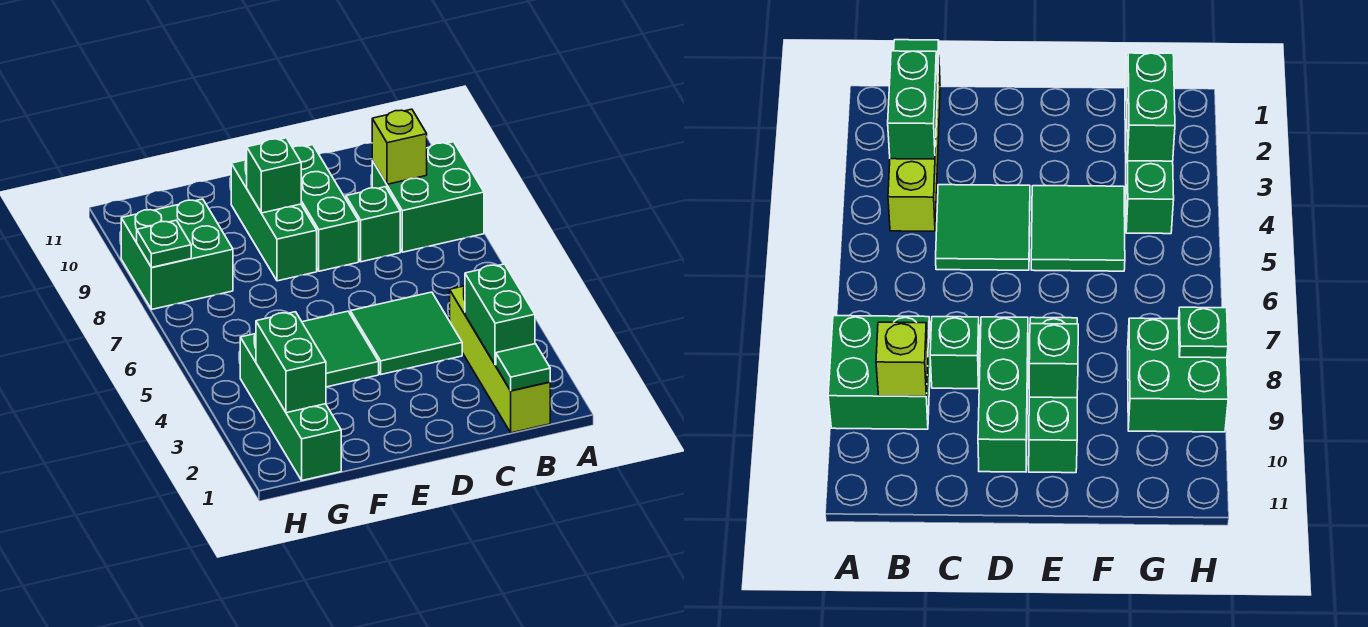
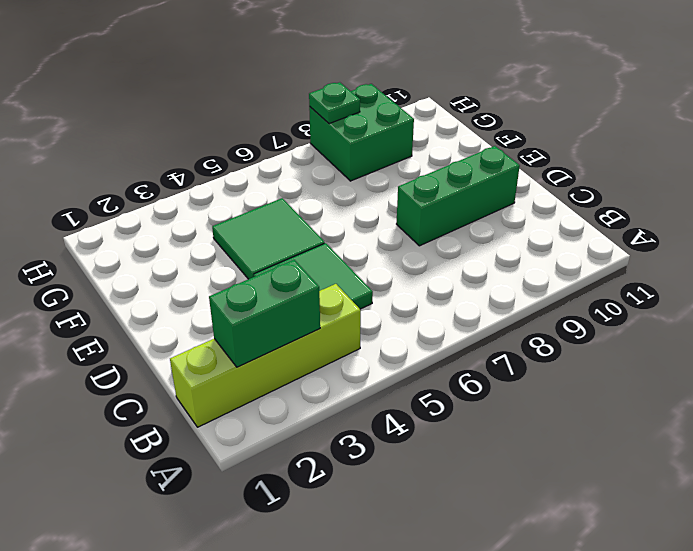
none -> green 2x2 brick [372,142,484,252]
none -> green 1x1 brick [346,187,400,262]
none -> green 1x3 brick [231,160,317,281]

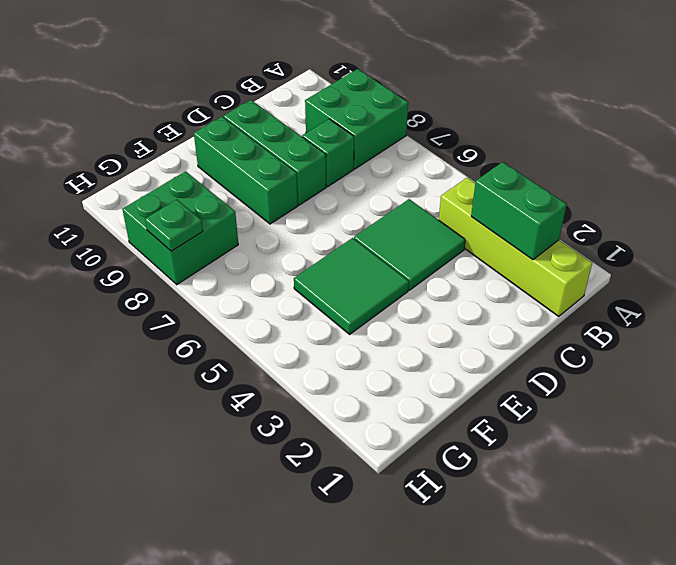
none -> green 1x4 brick [240,334,341,480]
none -> green 1x1 tile [496,344,550,391]
none -> lime 1x1 brick [372,109,427,184]

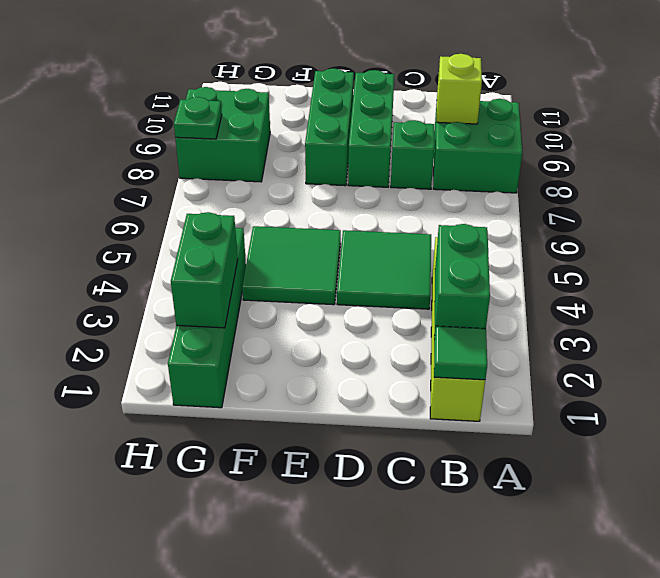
none -> green 1x1 brick [247,138,301,213]

